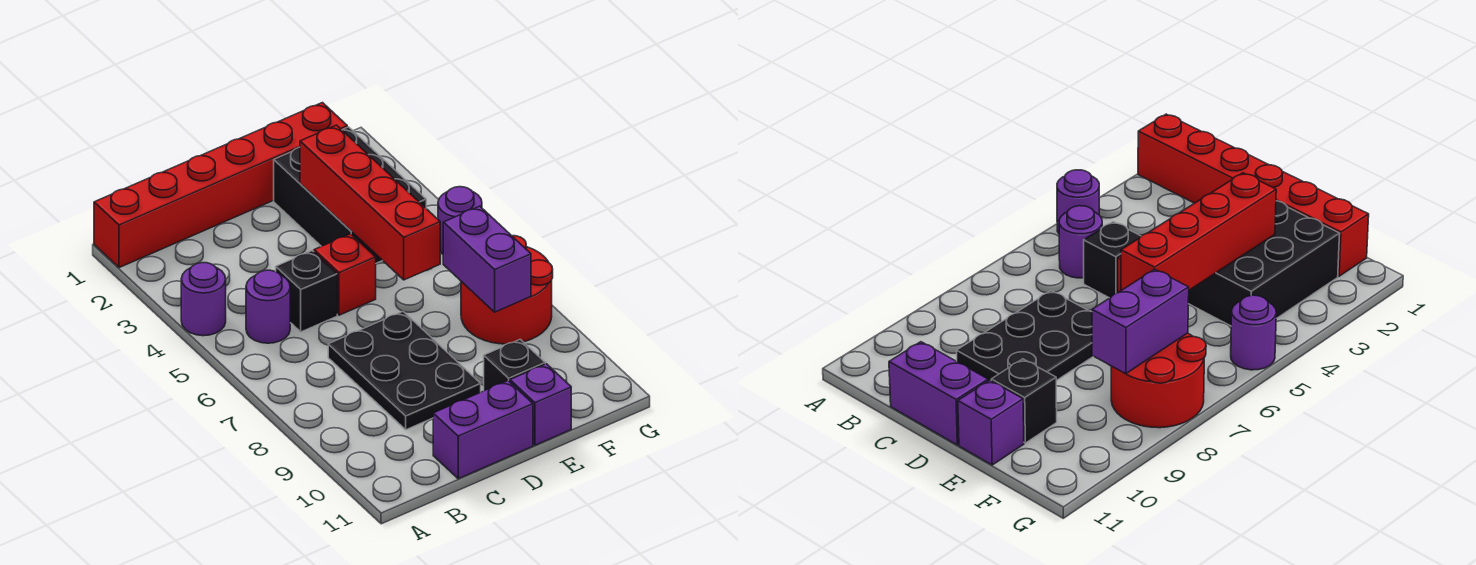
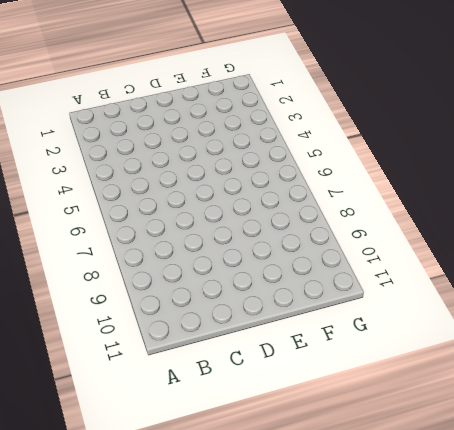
none -> red 1x6 brick [94,103,347,268]
none -> purple 1x1 round brick [181,263,226,336]
none -> purple 1x1 round brick [246,270,290,343]

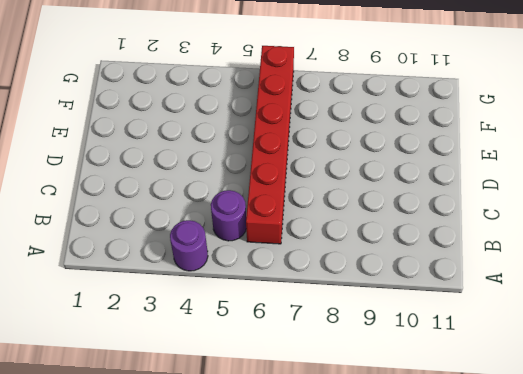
red 1x6 brick [246,46,294,244] -> red 1x6 brick moved to [94,103,347,268]
none -> black 1x1 brick [276,251,337,332]
none -> black 2x3 plate [328,312,481,430]
none -> purple 1x2 brick [433,381,533,479]

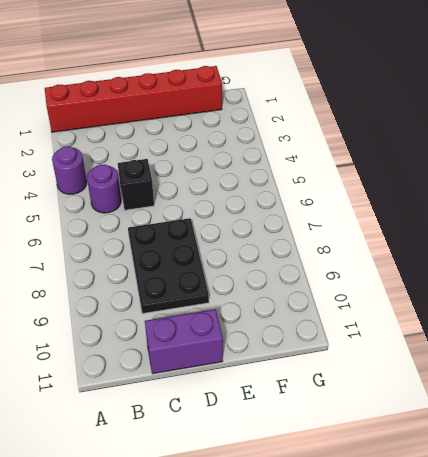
none -> red 1x1 brick [314,234,376,315]
none -> black 2x3 brick [274,127,426,263]
none -> black 1x1 brick [484,339,545,391]

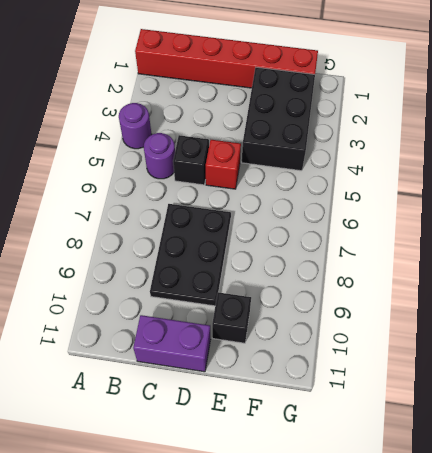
none -> purple 1x1 brick [510,364,571,445]
none -> red 2x2 round brick [461,236,553,344]
none -> purple 1x1 round brick [438,187,482,254]

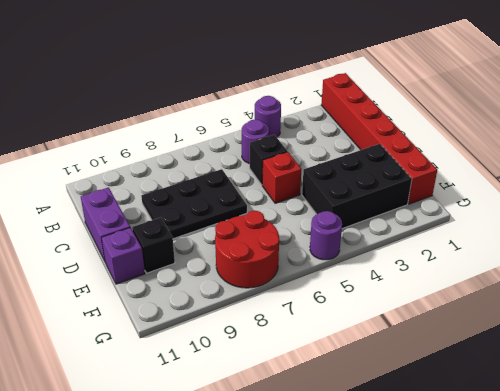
none -> red 1x4 brick [300,125,440,280]
none -> purple 1x2 brick [443,206,531,312]

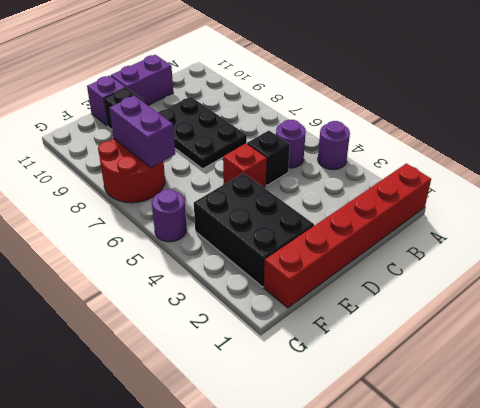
none -> red 1x4 brick [300,125,440,280]

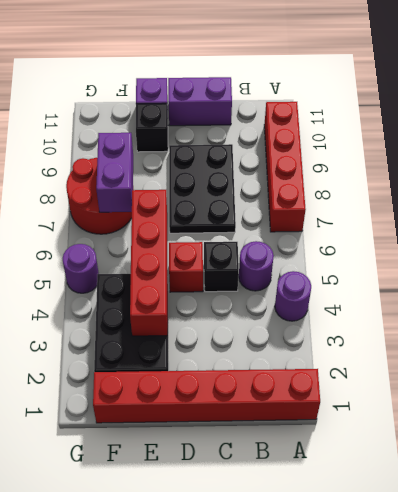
red 1x4 brick [264,102,306,232] -> none

